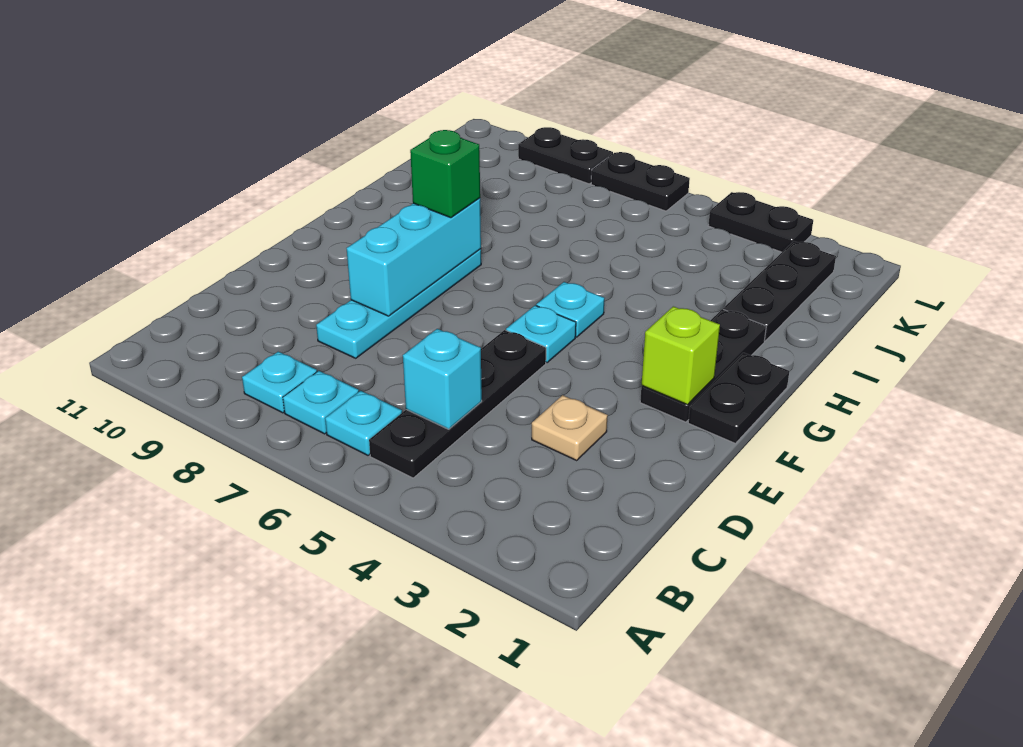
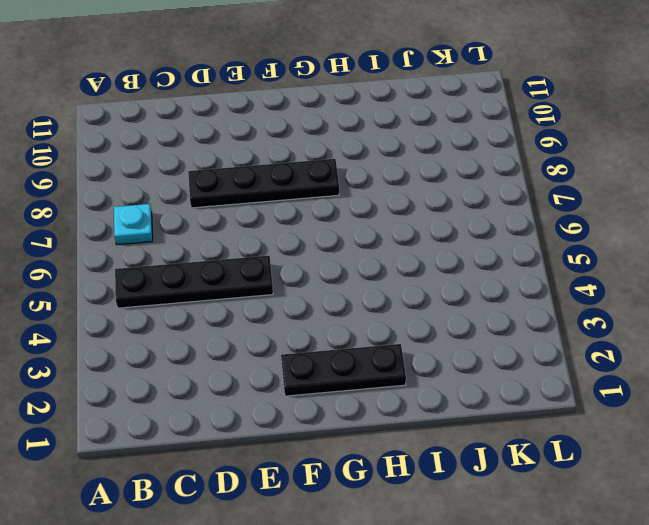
black 1x4 plate [188,159,339,208] -> cyan 1x4 plate [316,249,481,358]
none -> cyan 1x1 plate [325,391,402,455]
none -> cyan 1x1 plate [242,352,317,413]
none -> tan 1x1 plate [532,395,608,460]

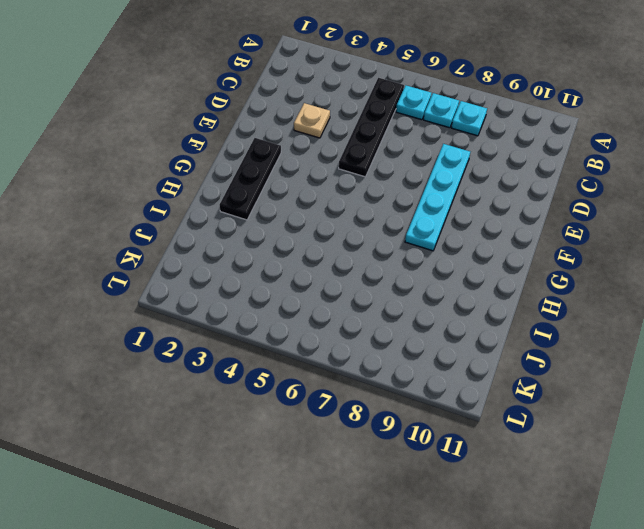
none -> black 1x2 plate [688,353,789,443]
none -> cyan 1x1 plate [506,305,576,362]
none -> cyan 1x1 plate [536,282,605,337]

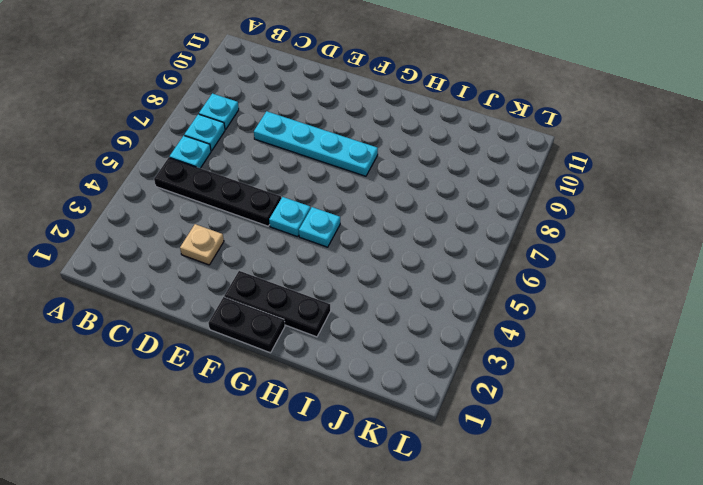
none -> black 1x3 plate [723,241,836,341]
none -> black 1x2 plate [708,192,813,252]
none -> black 1x2 plate [591,152,690,211]

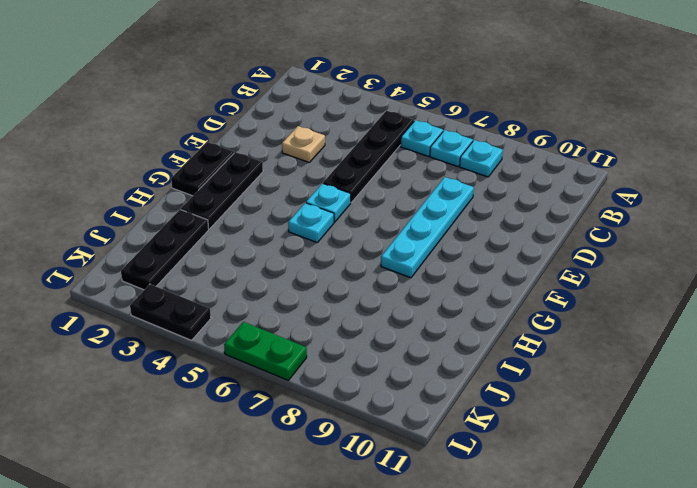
green 1x2 plate [224,322,307,380] -> black 1x2 plate [591,152,690,211]
none -> black 1x2 plate [518,127,613,184]
none -> cyan 1x1 brick [403,329,482,429]
none -> cyan 1x3 brick [347,198,481,316]

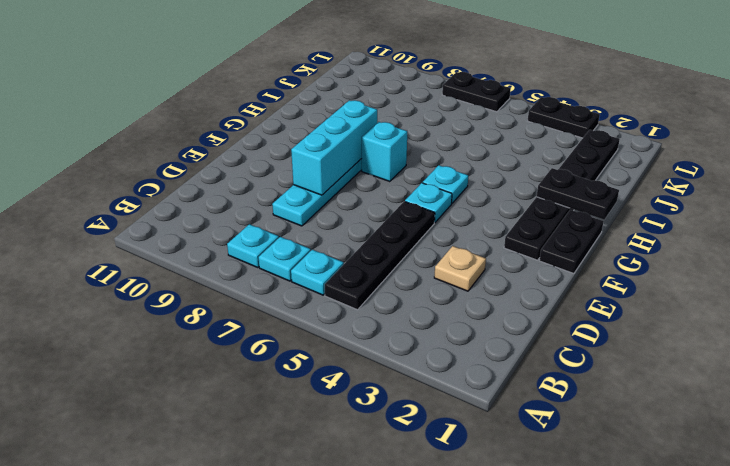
cyan 1x1 brick [362,122,407,182] -> cyan 1x1 brick moved to [403,329,482,429]
black 1x2 plate [537,168,619,220] -> black 1x2 plate moved to [518,127,613,184]
none -> lime 1x1 brick [642,306,720,405]
none -> green 1x1 brick [410,130,480,218]

